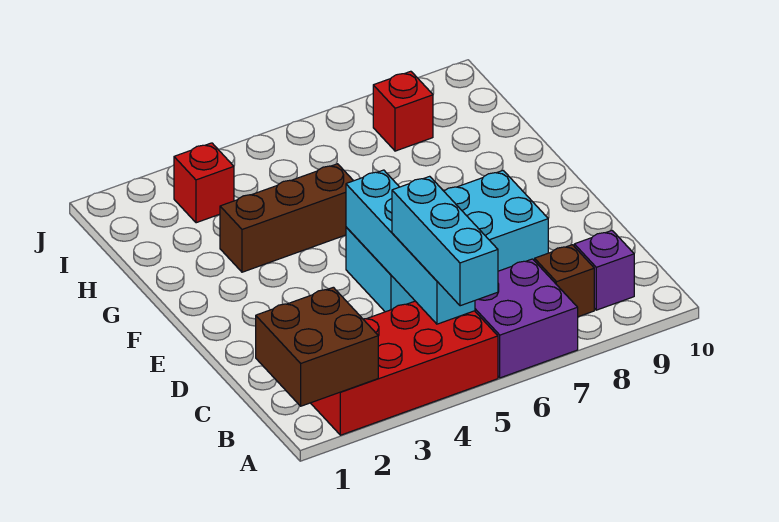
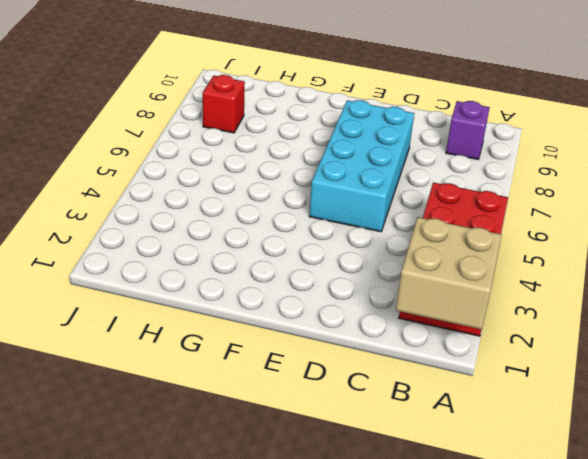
tan 2x2 brick [396,217,502,330] -> brown 2x2 brick [256,287,378,406]
none -> purple 2x2 brick [475,259,578,378]
none -> brown 1x1 brick [535,245,594,317]

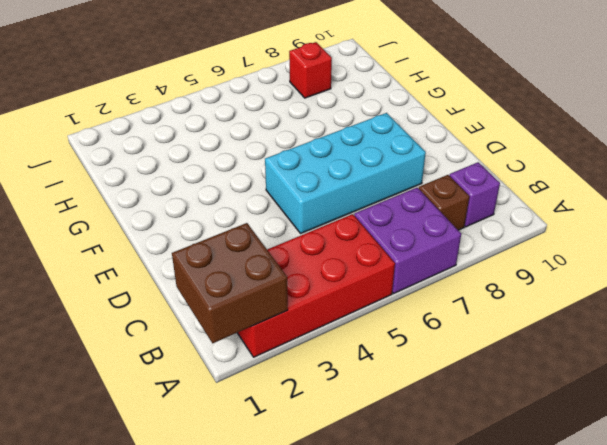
none -> brown 1x3 brick [220,164,353,272]
none -> red 1x1 brick [174,143,234,223]

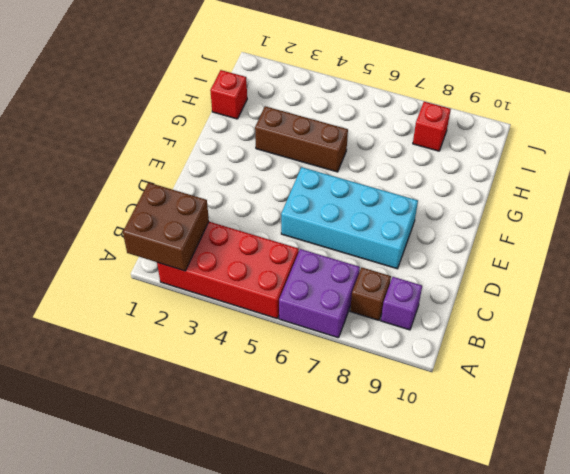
red 1x1 brick [210,70,247,119] -> red 1x1 brick moved to [174,143,234,223]
none -> cyan 1x4 brick [346,170,475,324]
none -> cyan 1x3 brick [392,176,498,306]

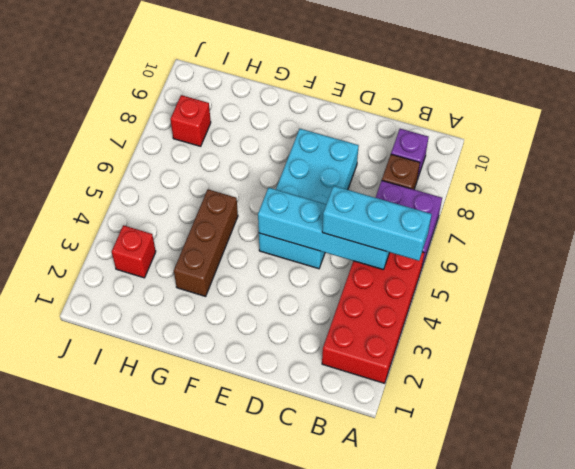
none -> brown 2x2 brick [256,287,378,406]

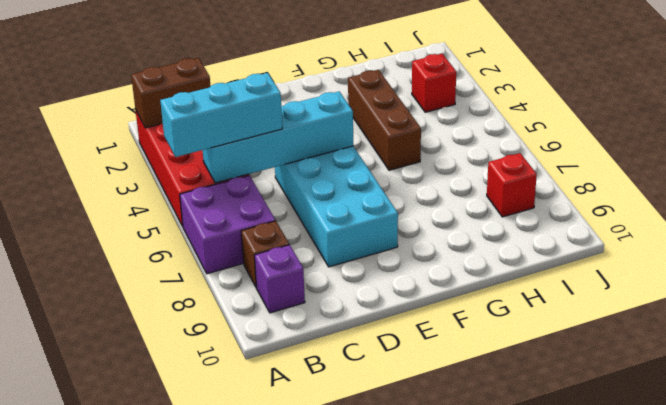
brown 1x2 brick [131,58,210,128] -> brown 2x2 brick [256,287,378,406]

